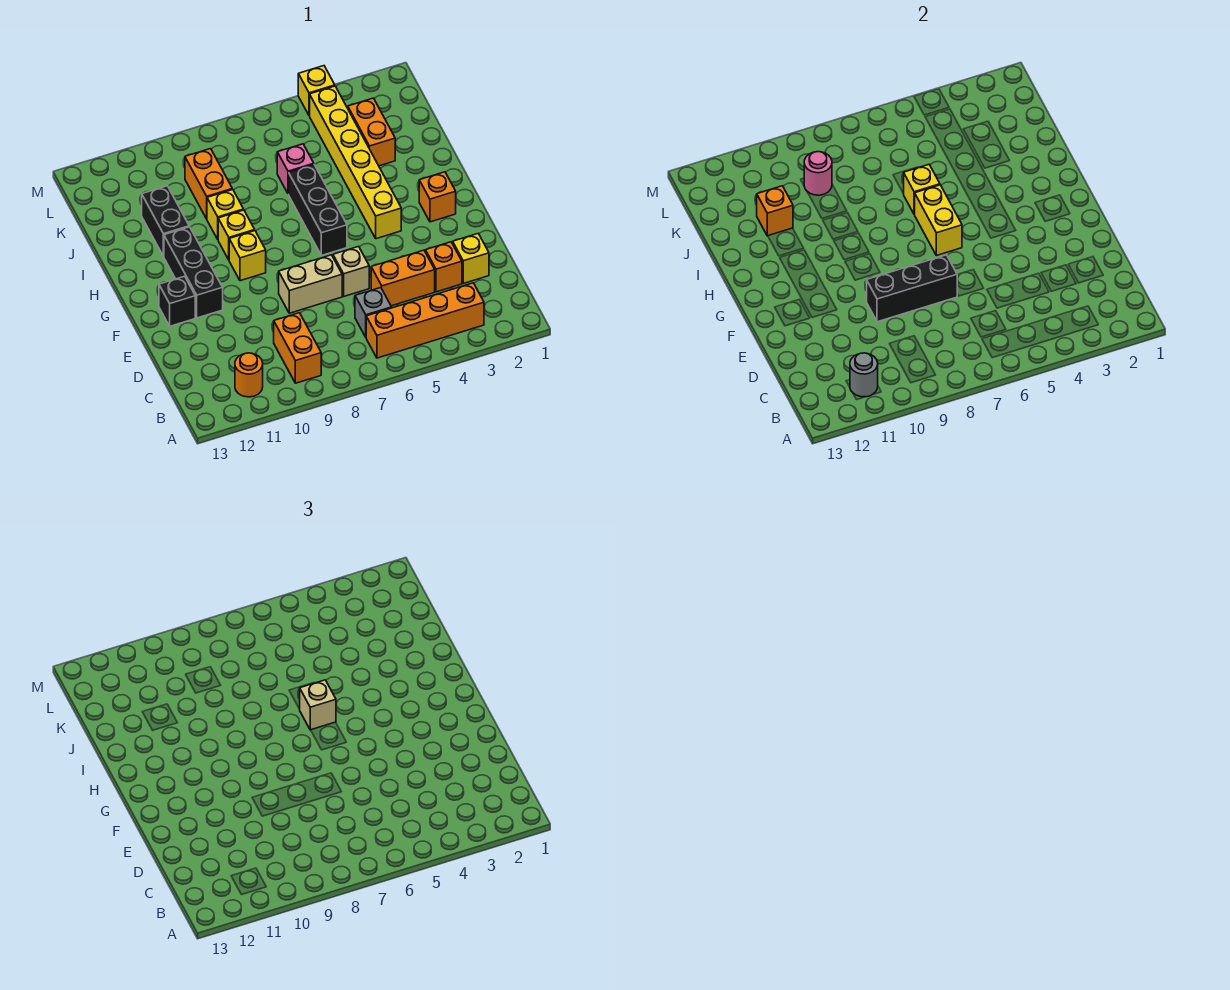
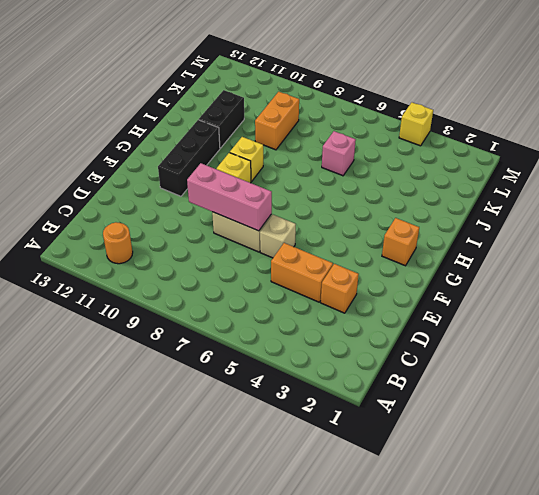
pink 1x3 brick [187,163,272,231] -> black 1x3 brick [867,255,957,322]
none -> orange 1x4 brick [366,283,484,358]
none -> orange 1x2 brick [274,313,321,383]
none -> grey 1x1 brick [355,288,392,337]

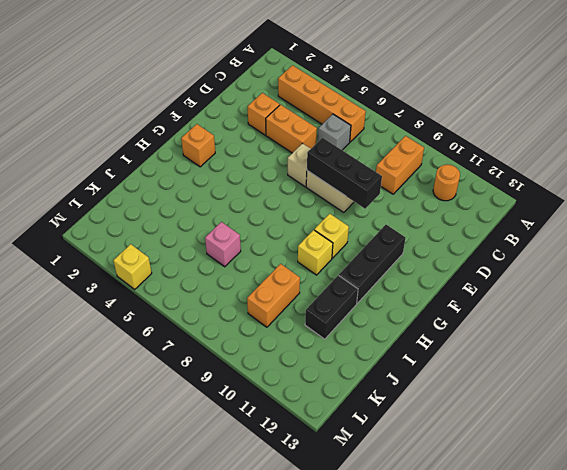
none -> yellow 1x1 brick [453,234,489,283]
none -> black 1x1 brick [159,276,195,326]
none -> yellow 1x6 brick [310,86,401,239]

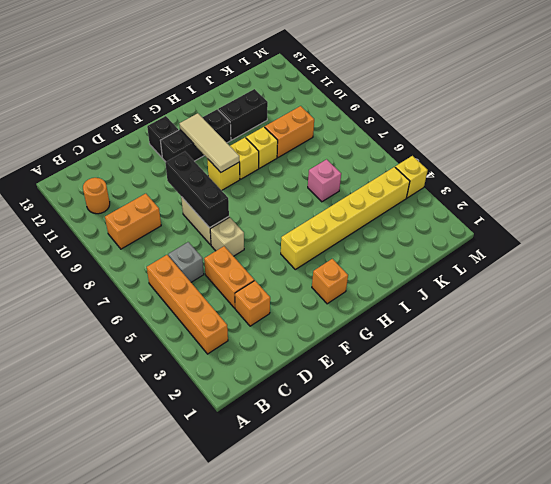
tan 1x3 tile [180,113,239,172] -> none
none -> yellow 1x1 brick [453,234,489,283]
none -> black 1x3 brick [289,165,347,256]
none -> orange 1x2 brick [348,98,395,166]

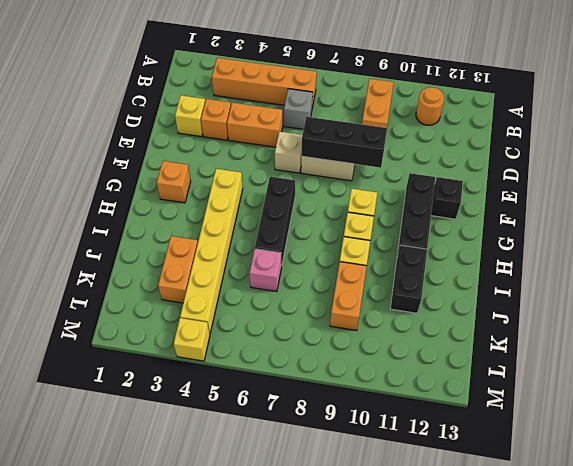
none -> grey 1x1 round brick [850,353,878,397]
none -> yellow 1x2 brick [915,185,962,256]
none -> yellow 1x1 brick [903,165,940,214]

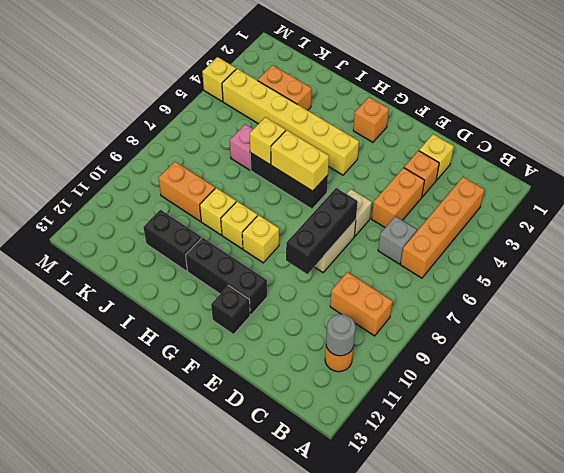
none -> orange 1x1 brick [757,186,793,236]
none -> pink 1x1 round brick [804,152,832,195]
none -> tan 1x1 brick [300,680,336,730]

